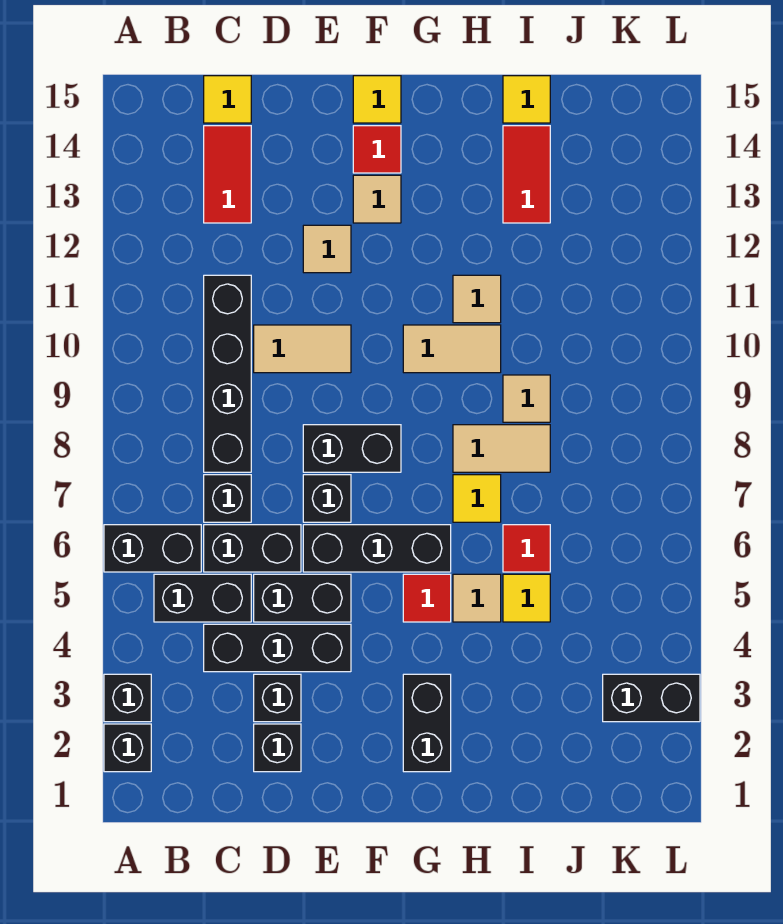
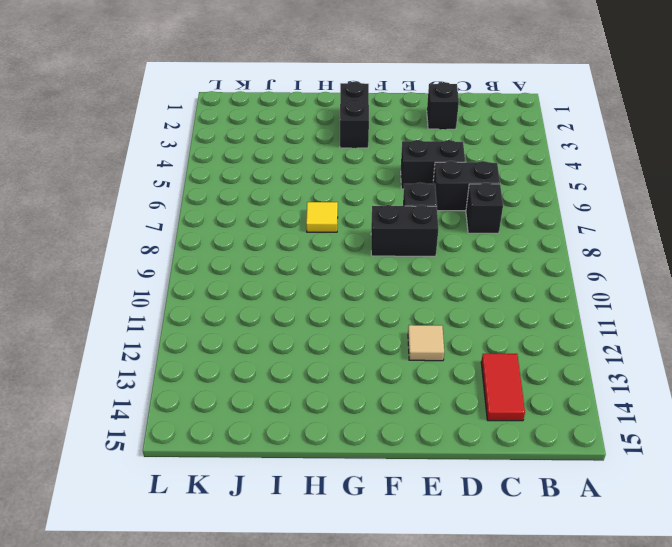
none -> black 1x1 brick [104,724,151,772]
none -> black 1x1 brick [104,674,151,722]
none -> black 1x2 brick [104,525,201,572]
none -> black 1x2 brick [154,574,251,622]

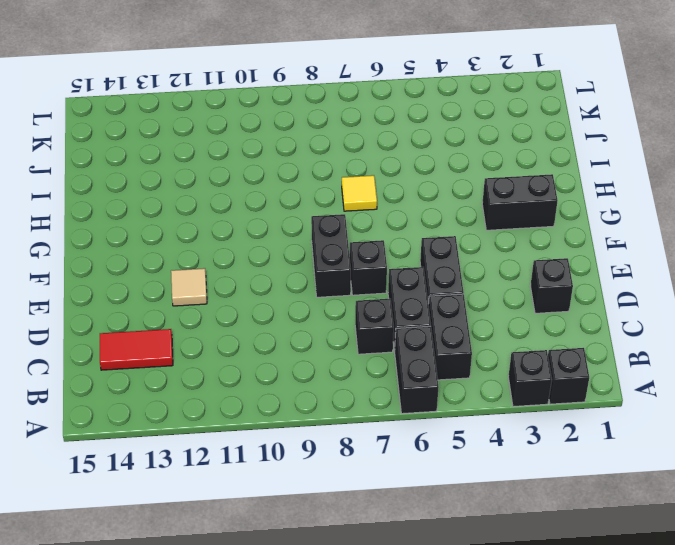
none -> black 1x3 brick [204,624,351,672]
none -> black 1x4 brick [204,275,251,472]
none -> yellow 1x1 tile [204,76,251,123]
none -> black 1x1 brick [254,674,301,722]

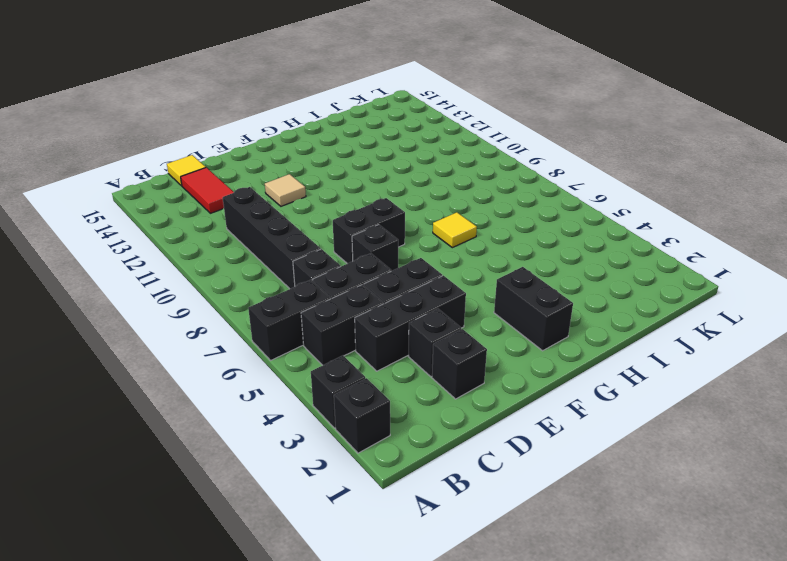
none -> tan 1x2 tile [254,325,351,373]
none -> black 1x3 brick [303,525,451,572]
none -> tan 1x1 tile [353,175,401,223]
none -> red 1x1 tile [353,126,401,173]

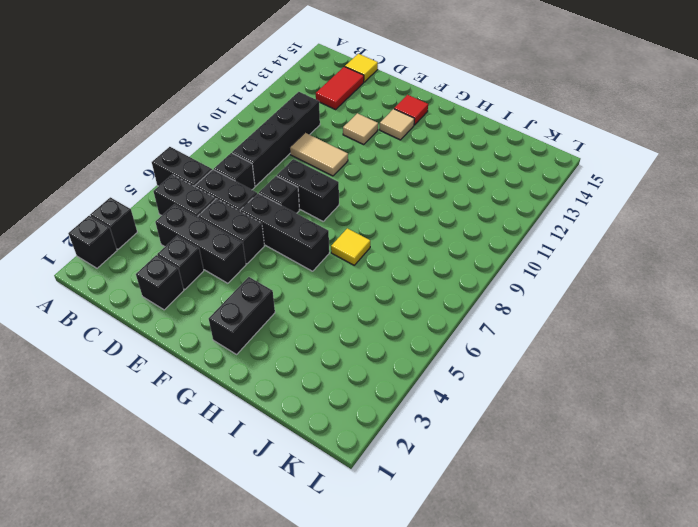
none -> yellow 1x1 tile [353,76,401,123]
none -> red 1x1 tile [403,574,451,622]
none -> tan 1x2 tile [403,325,501,373]
none -> tan 1x1 tile [453,574,501,622]

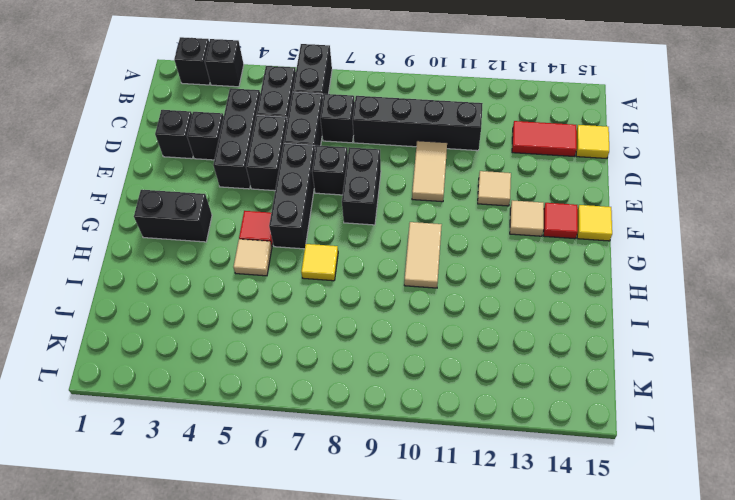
none -> tan 1x2 tile [453,425,550,472]
none -> tan 1x1 tile [453,275,501,323]
none -> yellow 1x1 tile [503,574,550,622]
none -> red 1x1 tile [503,525,550,572]

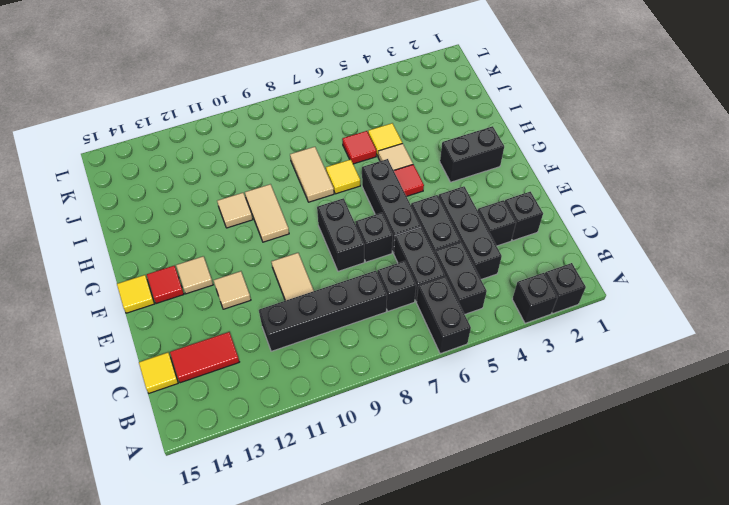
none -> tan 1x1 tile [503,375,550,422]
none -> red 1x2 tile [503,126,550,223]
none -> yellow 1x1 tile [503,76,550,123]
none -> black 1x2 brick [603,674,700,722]

